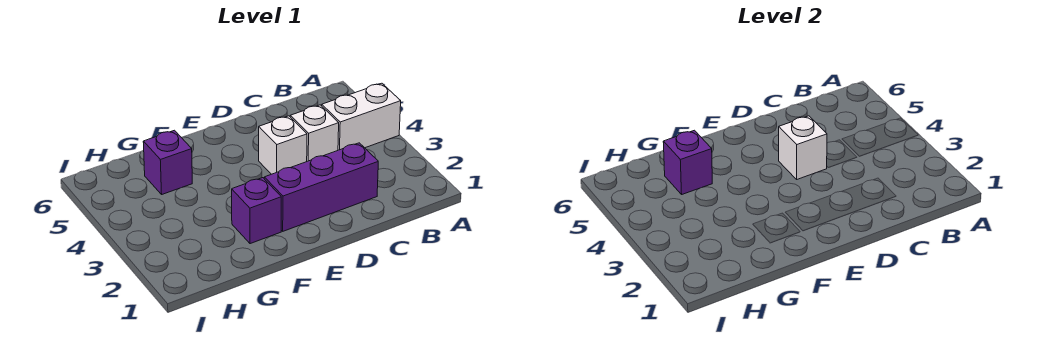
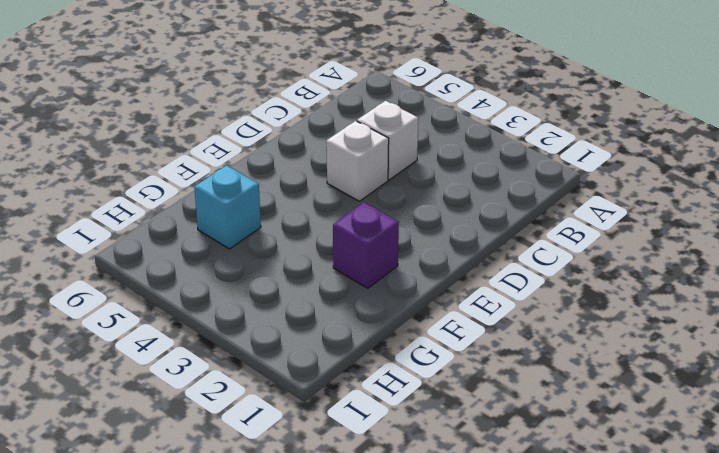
cyan 1x1 brick [194,166,261,249] -> purple 1x1 brick [143,130,192,194]
none -> white 1x2 brick [322,83,401,150]
none -> purple 1x3 brick [264,143,378,231]

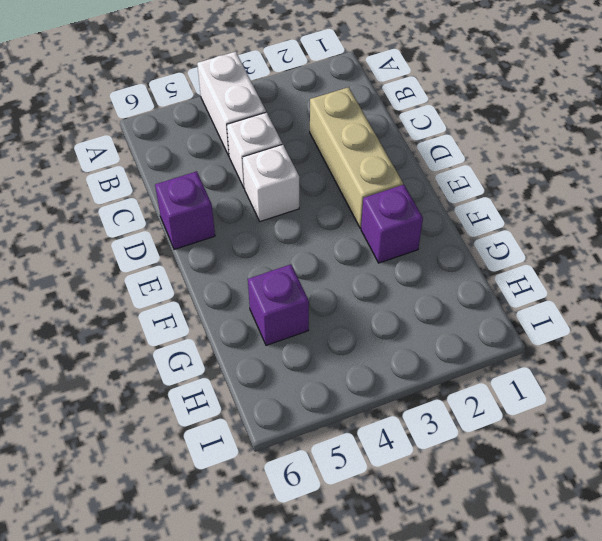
tan 1x3 brick [310,87,403,228] -> purple 1x3 brick [264,143,378,231]
purple 1x1 brick [155,171,215,249] -> purple 1x1 brick moved to [663,130,712,194]
none -> white 1x1 brick [779,116,827,179]

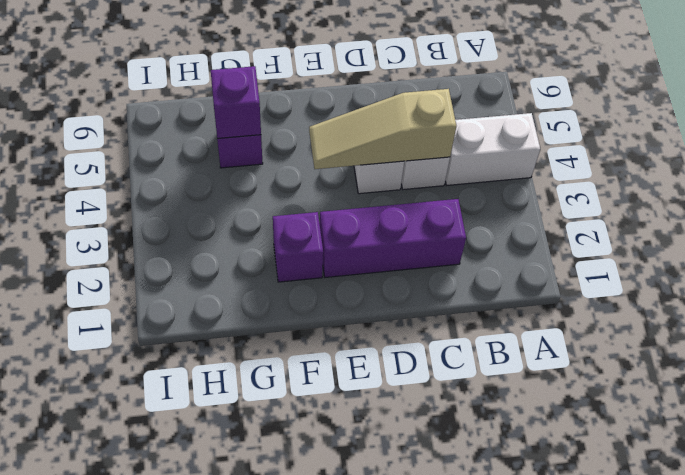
tan 1x3 slope [309,89,456,169] -> white 1x1 brick [779,116,827,179]

